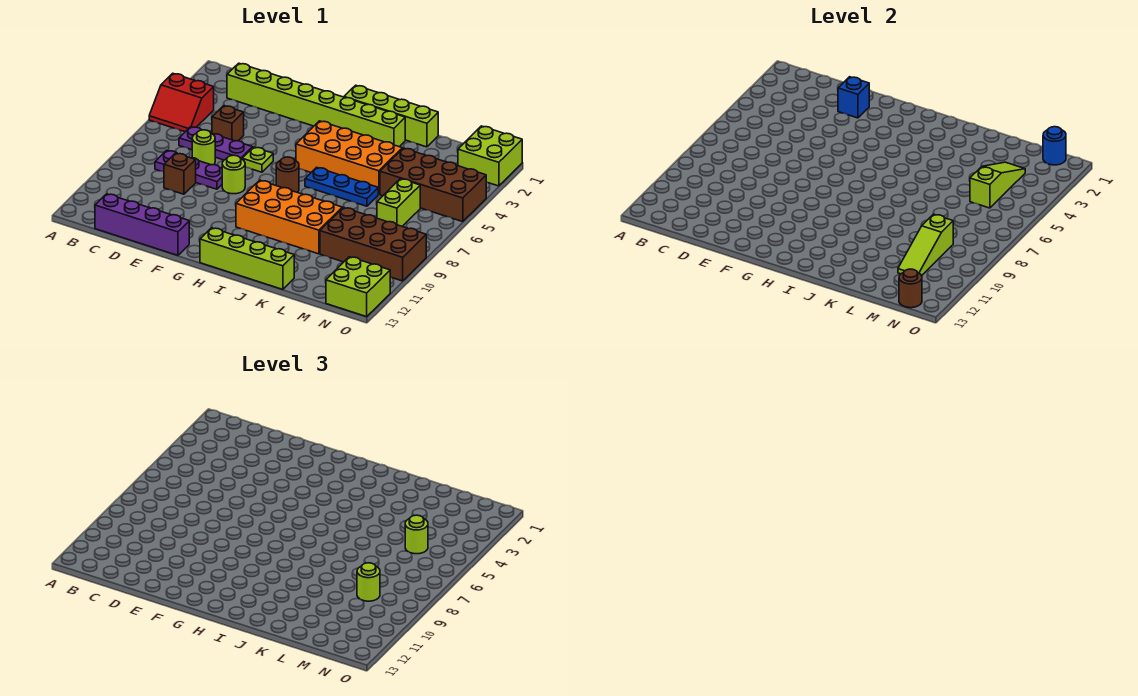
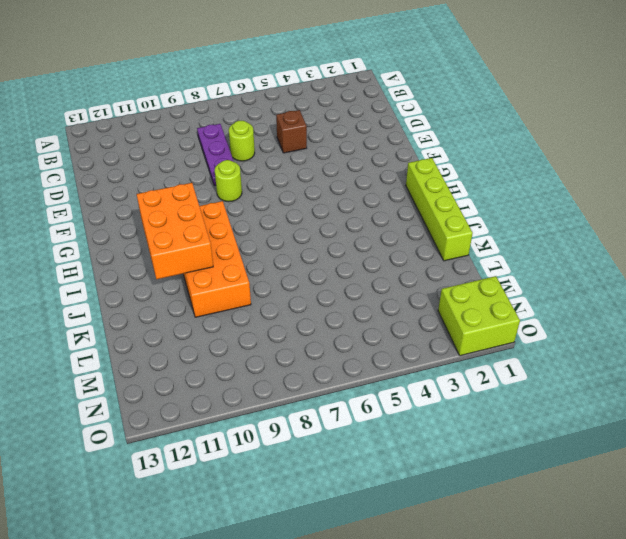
orange 2x3 brick [137,183,213,279] -> none
none -> red 2x2 slope [149,73,214,132]
none -> lime 1x8 brick [227,63,405,147]
none -> purple 1x3 plate [179,127,252,160]

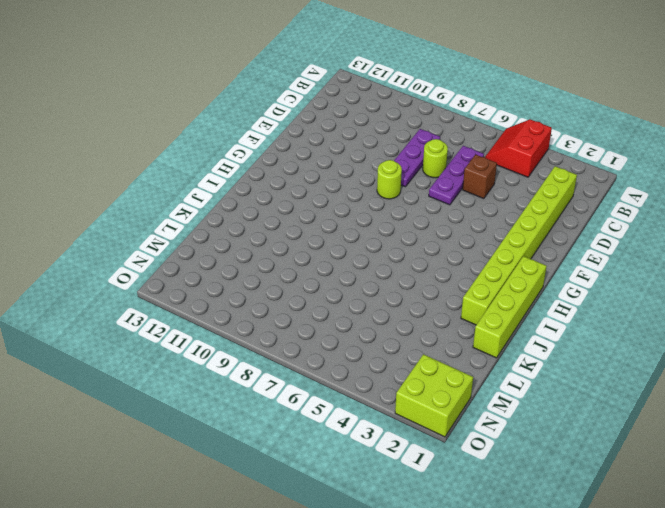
none -> purple 1x4 brick [95,194,189,255]
none -> brown 1x1 brick [164,153,196,194]
none -> lime 1x1 plate [242,147,273,172]

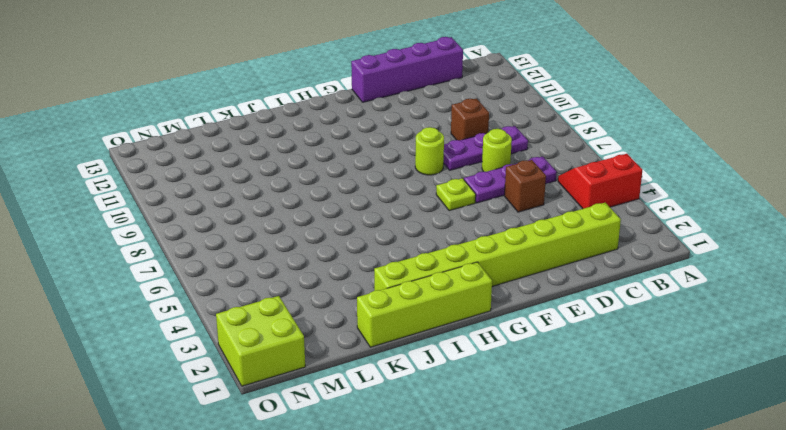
none -> orange 2x4 brick [296,121,402,194]
none -> brown 1x1 round brick [276,157,299,192]
none -> orange 2x4 brick [236,180,342,254]

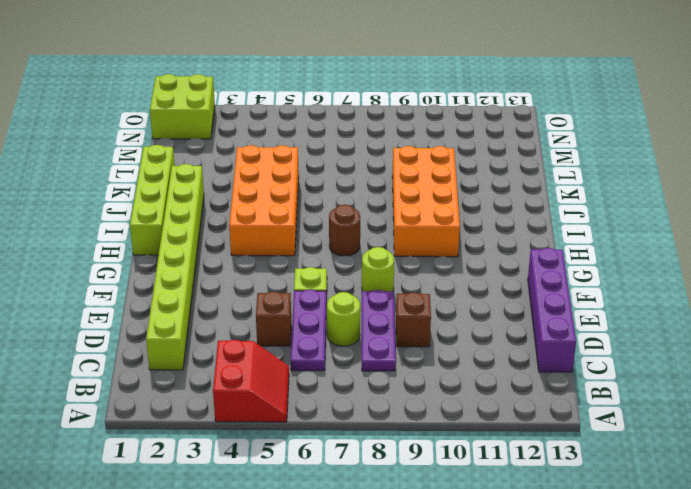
none -> lime 1x4 brick [200,228,294,289]
none -> blue 1x3 plate [305,167,378,206]
none -> brown 2x4 brick [380,148,486,222]

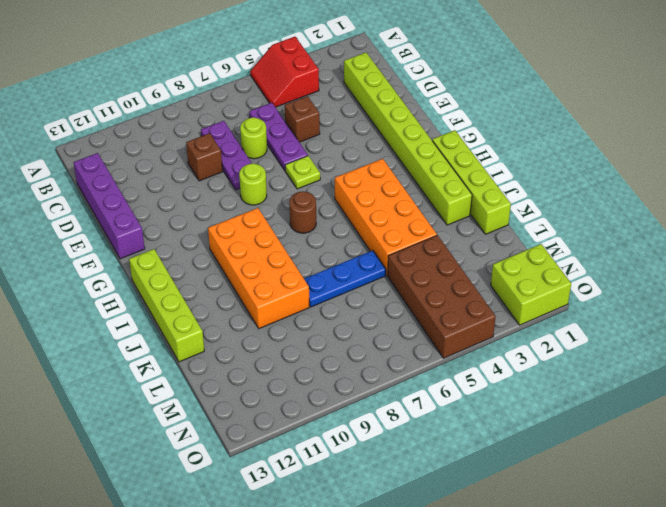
blue 1x3 plate [304,250,386,307] -> blue 1x3 plate turned to [305,167,378,206]
none -> brown 2x4 brick [320,207,426,281]
none -> lime 1x2 brick [377,179,420,226]
none -> lime 2x2 brick [326,257,390,317]

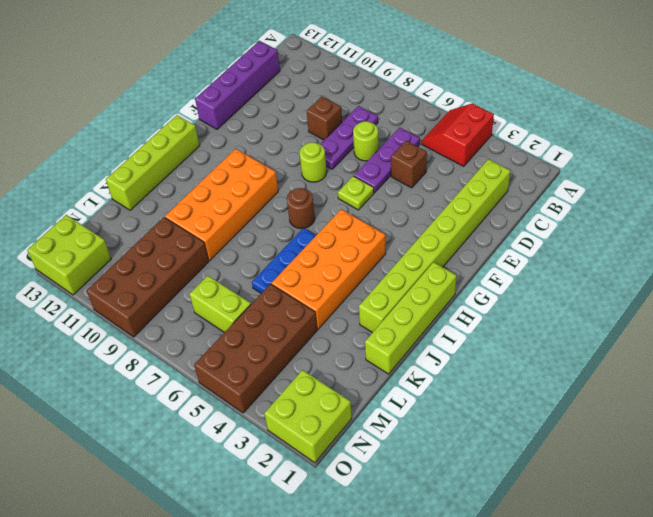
none -> blue 1x1 brick [838,77,869,118]
none -> lime 1x3 slope [970,162,1025,208]
none -> lime 1x3 slope [898,214,953,276]

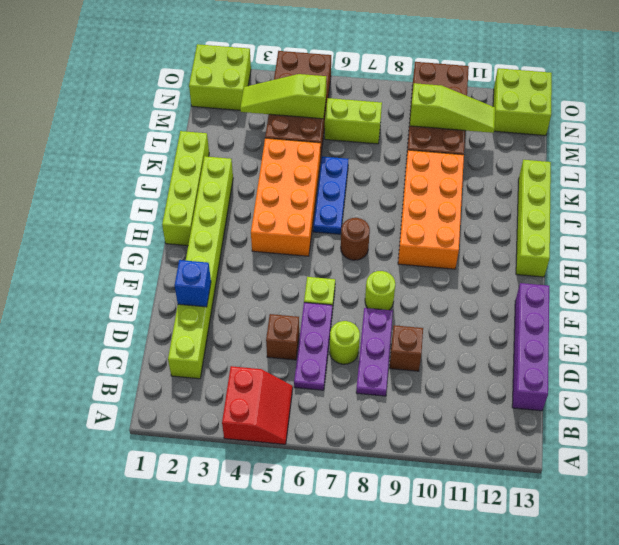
none -> blue 1x1 round brick [1043,127,1066,165]
none -> brown 1x1 round brick [899,269,922,308]
none -> lime 1x1 round brick [405,515,428,554]

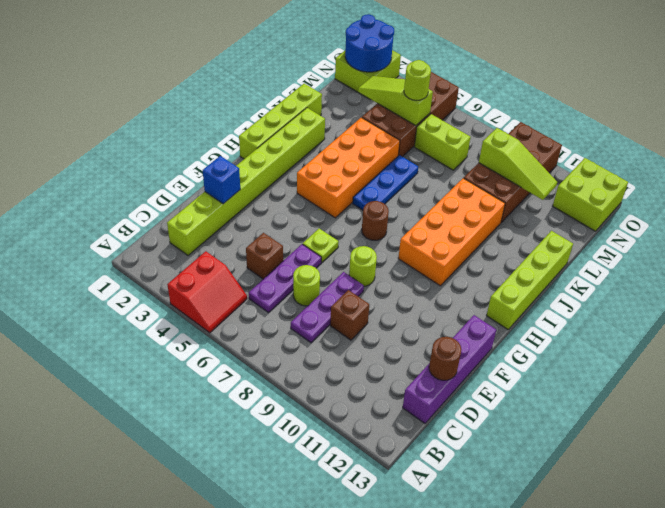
brown 1x1 round brick [429,337,461,380] -> brown 1x1 round brick moved to [899,269,922,308]
blue 2x2 round brick [345,14,394,72] -> blue 1x1 round brick [1043,127,1066,165]
none -> lime 1x1 round brick [357,563,380,601]

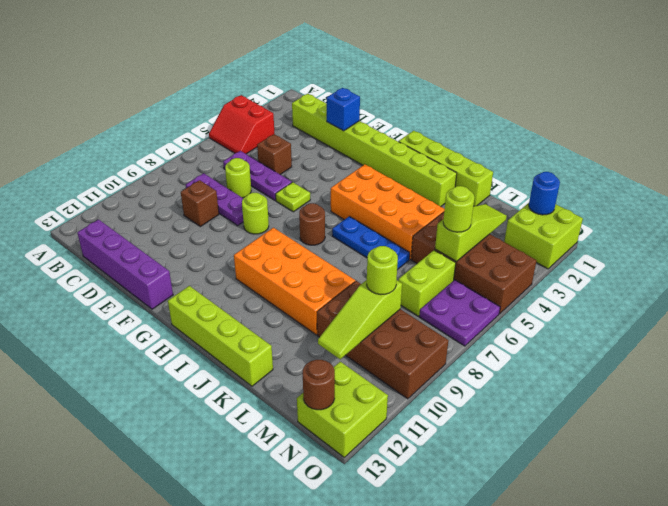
purple 2x2 plate [419,280,500,346] -> none

